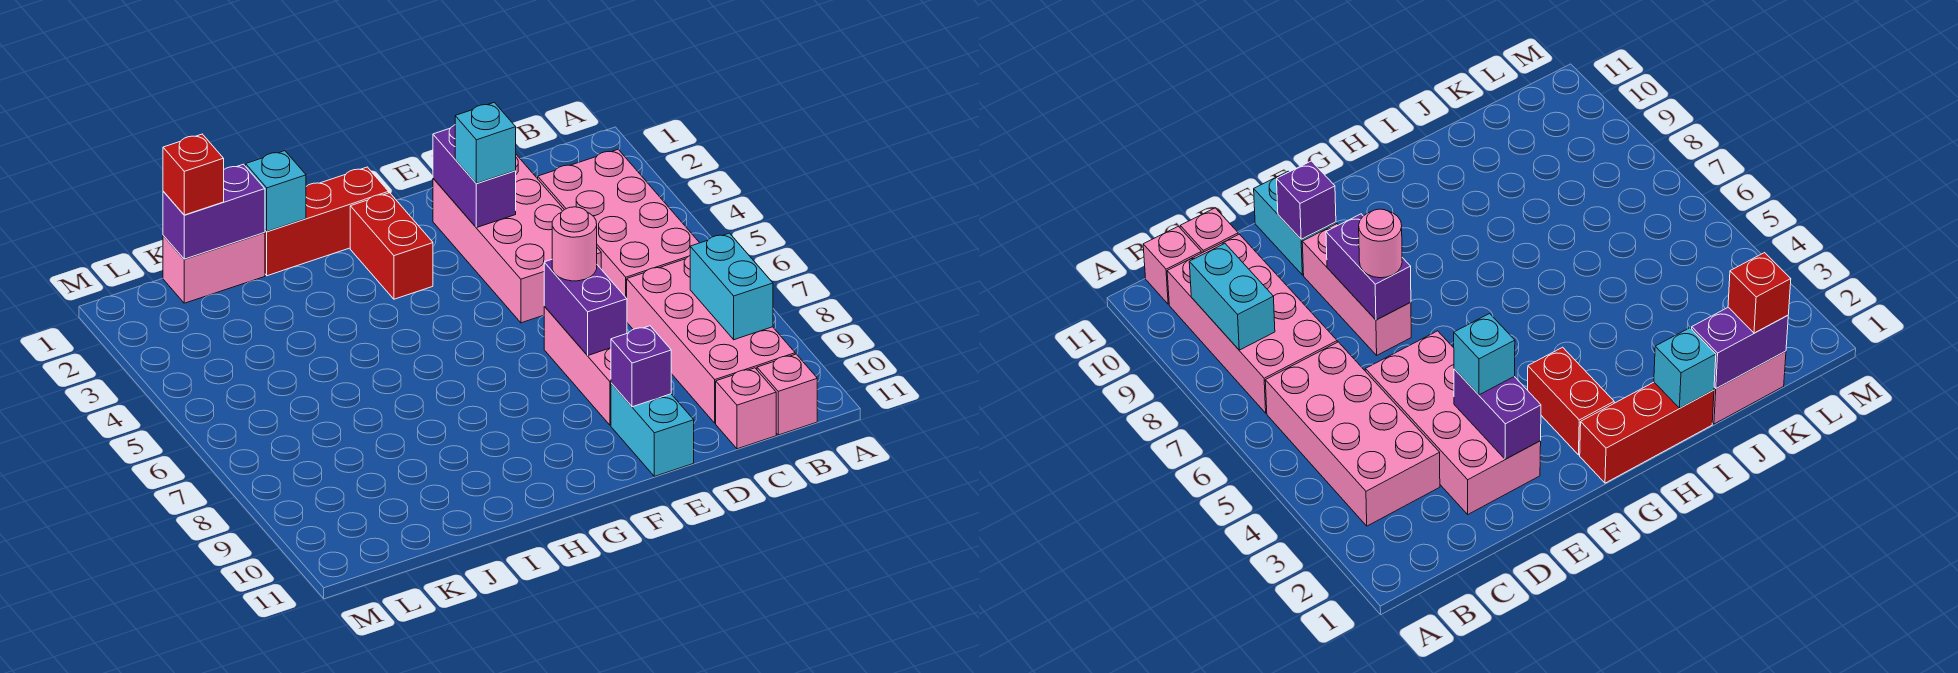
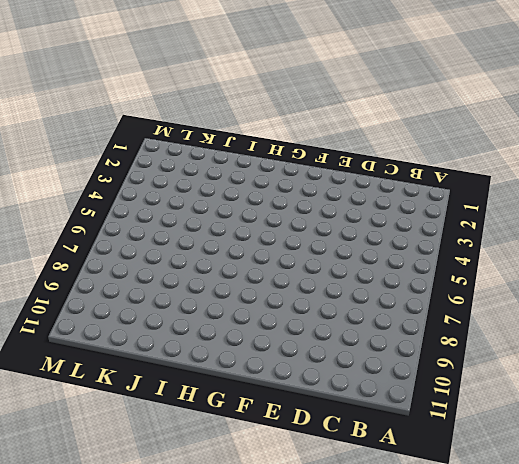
none -> pink 2x4 brick [538,150,699,298]
none -> pink 2x4 brick [627,256,795,423]
none -> pink 1x1 brick [757,354,817,435]

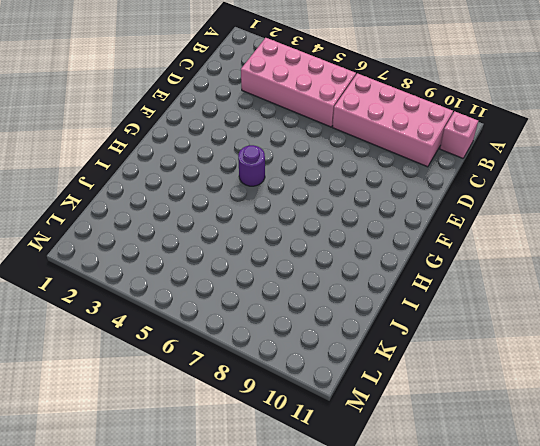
purple 1x1 round brick [238,145,265,186] -> none
none -> pink 1x1 brick [716,368,776,449]
none -> pink 2x4 brick [433,155,601,323]
none -> pink 1x3 brick [544,306,611,425]

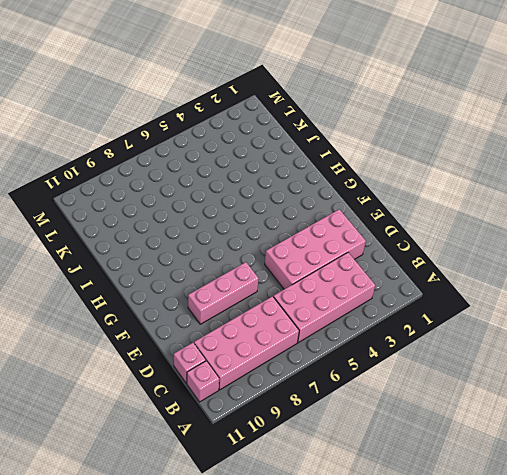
none -> cyan 1x2 brick [611,383,694,476]
none -> red 1x3 brick [265,167,389,276]
none -> red 1x2 brick [350,193,433,299]

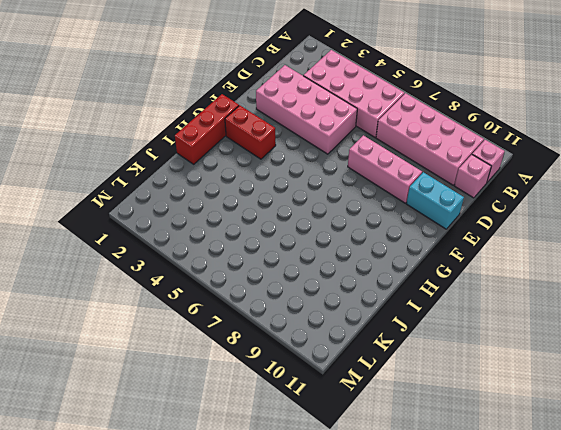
none -> pink 1x2 brick [163,233,265,303]
none -> cyan 1x2 brick [690,233,773,340]
none -> purple 1x2 brick [433,125,516,228]

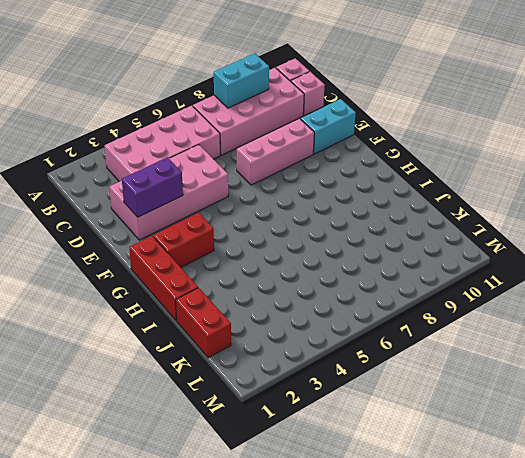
red 1x2 brick [176,288,231,358] -> pink 1x2 brick [163,233,265,303]
none -> purple 1x2 brick [544,260,627,355]
none -> purple 1x1 brick [611,326,671,407]
none -> cyan 1x1 brick [246,151,306,231]

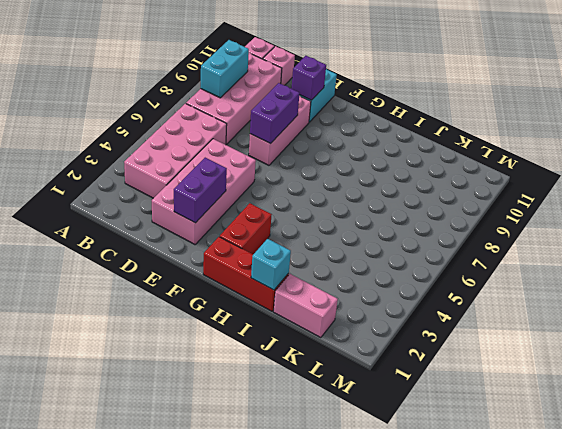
none -> purple 1x2 brick [163,164,265,259]
none -> cyan 1x1 brick [455,102,516,183]
none -> pink 1x1 round brick [552,207,597,281]

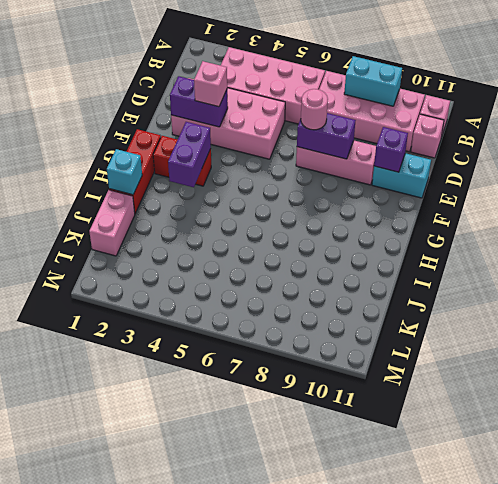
pink 1x1 brick [194,61,227,107] -> cyan 1x1 brick [455,102,516,183]
purple 1x2 brick [168,122,211,187] -> purple 1x2 brick moved to [163,164,265,259]
none -> red 1x1 brick [163,134,224,215]

